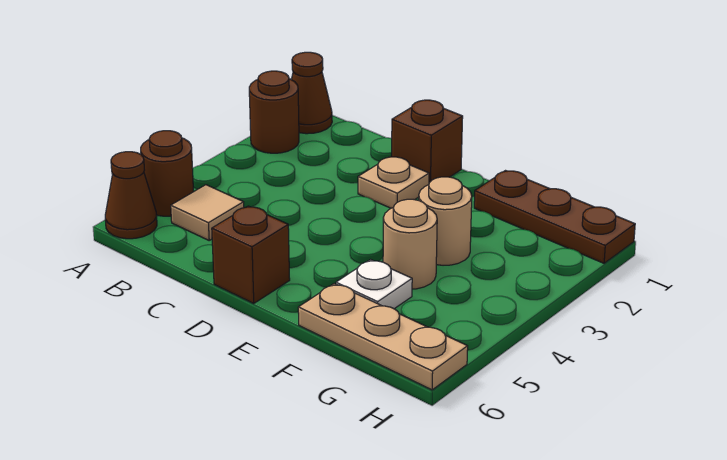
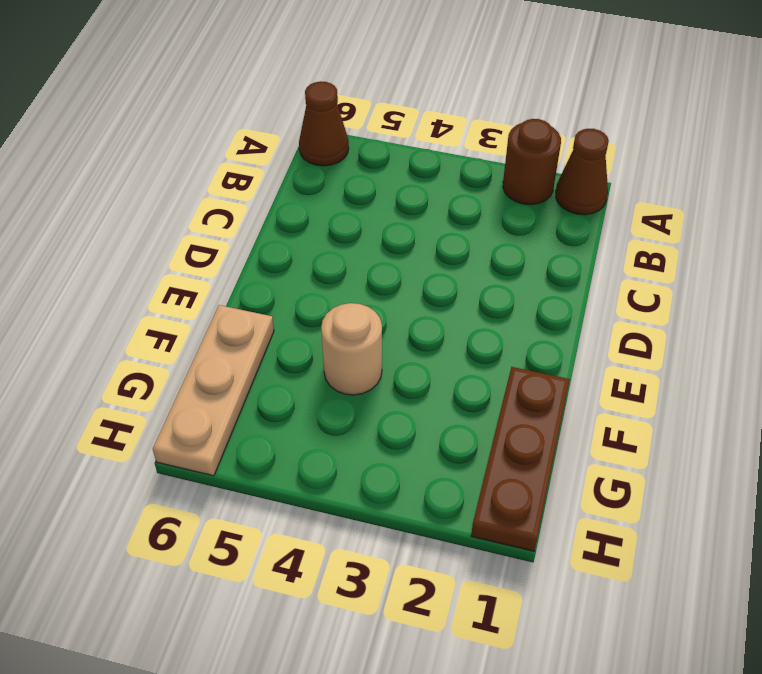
none -> brown 1x1 round brick [141,131,194,216]
none -> tan 1x1 tile [171,185,244,240]
none -> brown 1x1 brick [392,100,463,183]

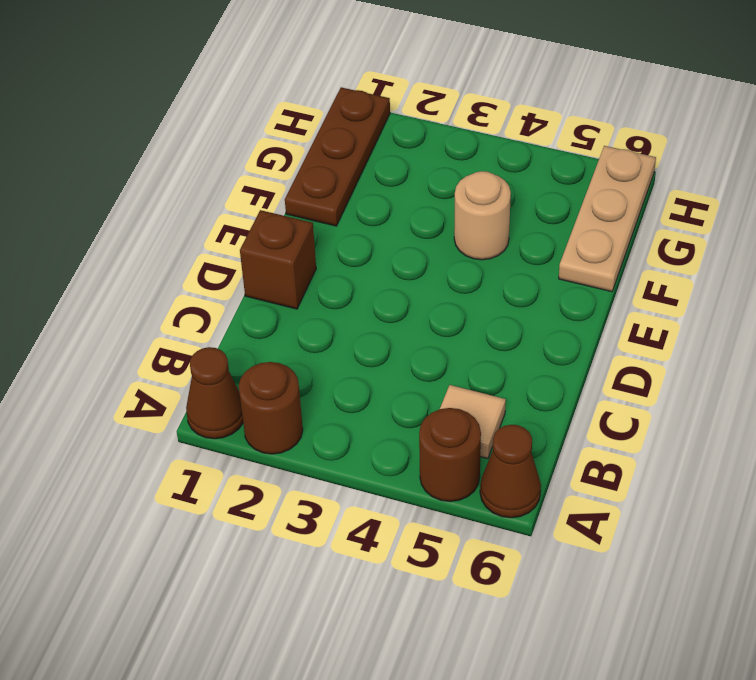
none -> tan 1x1 plate [358,157,429,208]
none -> brown 1x1 brick [212,206,290,303]
none -> tan 1x1 round brick [419,177,472,265]

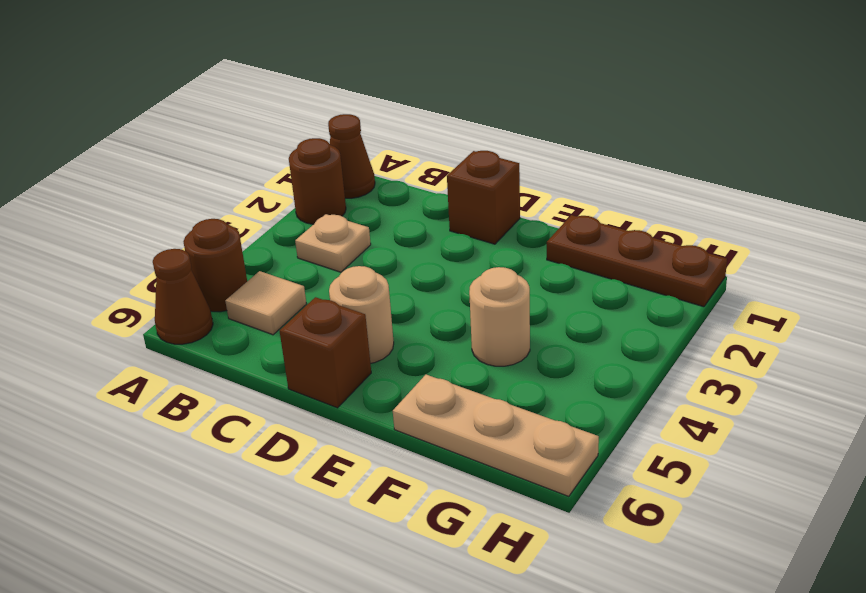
tan 1x1 plate [295,214,371,272] -> tan 1x1 plate moved to [358,157,429,208]
tan 1x1 round brick [329,266,394,363] -> tan 1x1 round brick moved to [419,177,472,265]
none -> white 1x1 plate [336,260,412,309]

